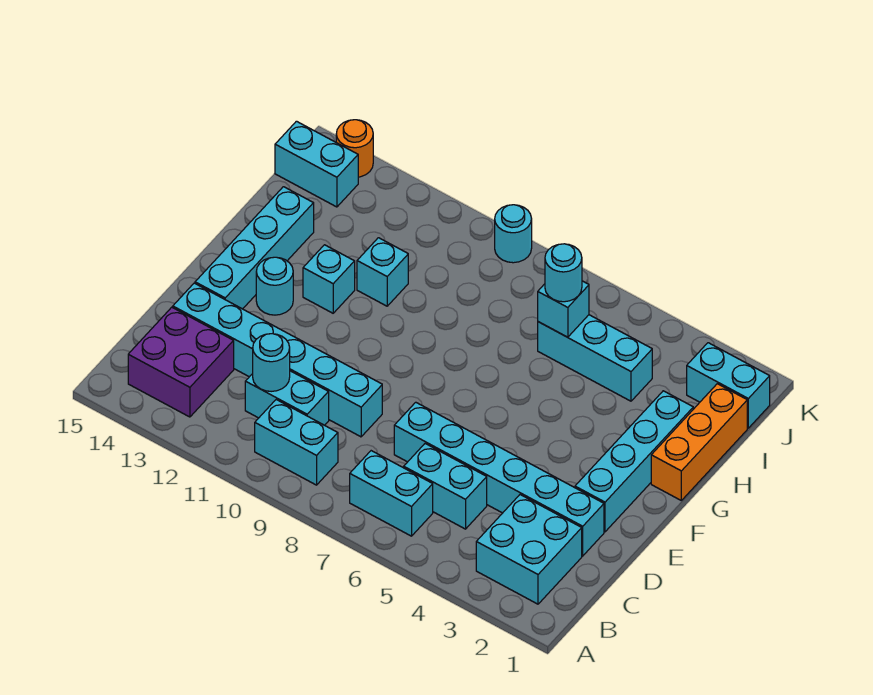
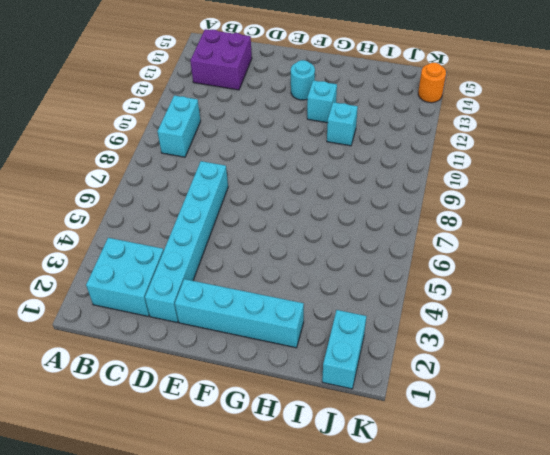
none -> cyan 1x2 brick [350,451,433,536]
none -> cyan 1x2 brick [404,444,487,529]
none -> cyan 1x2 brick [245,371,329,425]

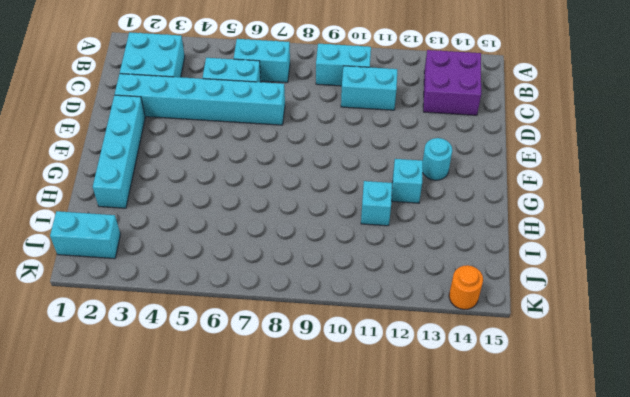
none -> cyan 1x6 brick [173,283,382,437]
none -> cyan 1x4 brick [195,187,314,309]
none -> orange 1x3 brick [651,384,747,500]

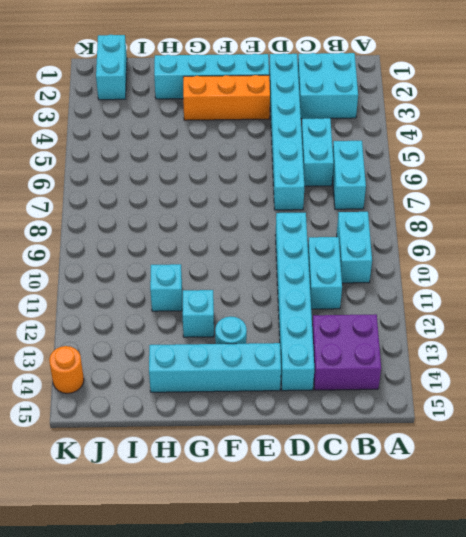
orange 1x3 brick [183,75,270,120] -> orange 1x3 brick moved to [651,384,747,500]
none -> cyan 1x3 brick [538,315,652,401]
none -> cyan 1x2 brick [275,121,358,207]
none -> cyan 1x1 round brick [495,205,532,263]

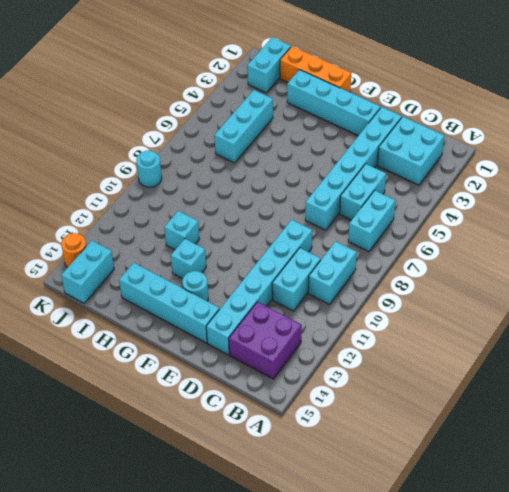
none -> cyan 1x1 round brick [253,334,290,391]
none -> cyan 1x1 brick [538,281,589,337]
none -> cyan 1x1 round brick [545,244,582,302]

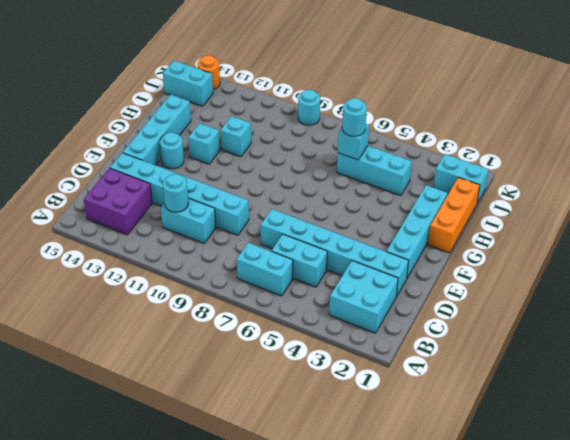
none -> cyan 1x2 brick [255,400,338,485]

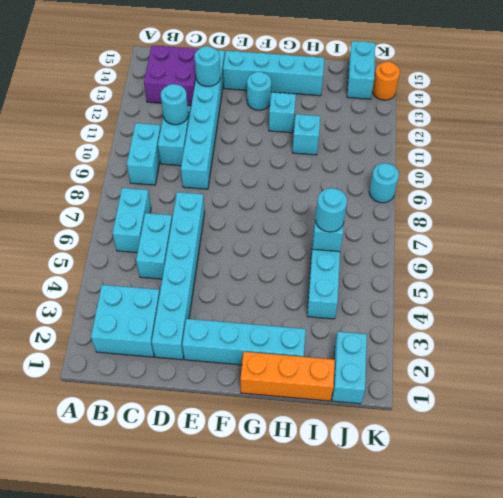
cyan 1x1 round brick [195,46,220,86] -> none

